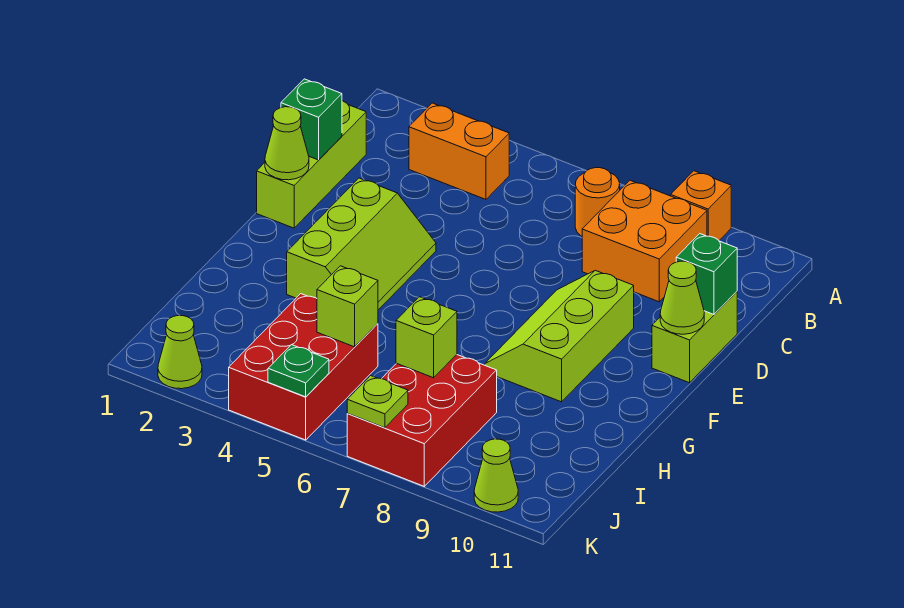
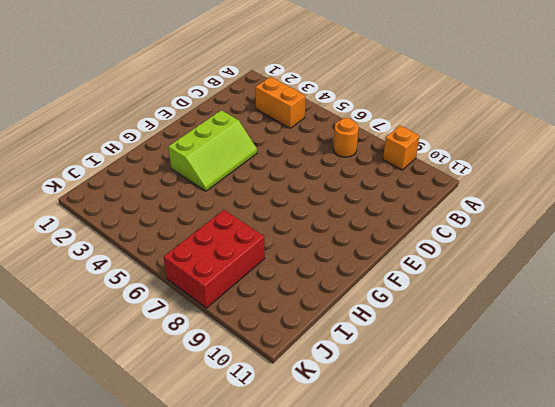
none -> orange 2x2 brick [582,180,707,302]
none -> lime 1x3 brick [257,101,366,228]
none -> lime 1x2 brick [652,292,737,383]

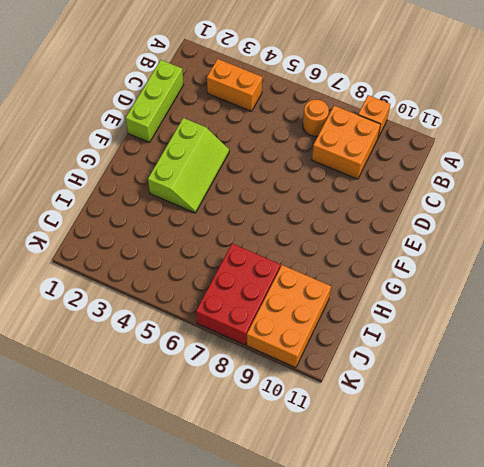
orange 2x3 brick [247,265,331,368] -> lime 1x1 cone [474,439,518,512]
none -> lime 1x2 brick [652,292,737,383]
none -> lime 2x3 slope [484,270,634,402]
none -> red 2x3 brick [229,294,378,440]

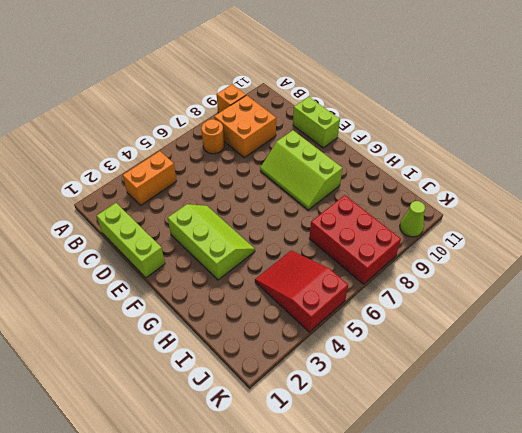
red 2x3 slope [255,251,348,332] -> red 2x3 brick [229,294,378,440]
none -> lime 1x1 cone [158,316,202,389]
none -> green 1x1 brick [281,79,342,160]
none -> green 1x1 brick [676,234,737,314]

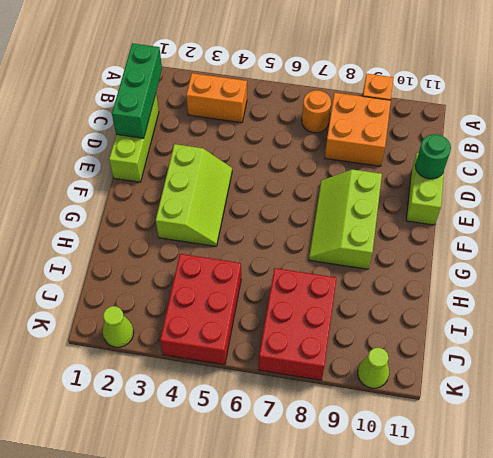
green 1x3 brick [112,43,162,138] -> green 1x1 brick [281,79,342,160]
green 1x1 round brick [415,134,451,179] -> green 1x1 brick [676,234,737,314]
none -> lime 1x1 cone [265,107,309,180]
none -> lime 1x1 cone [660,261,704,334]
none -> lime 1x1 brick [317,266,378,347]

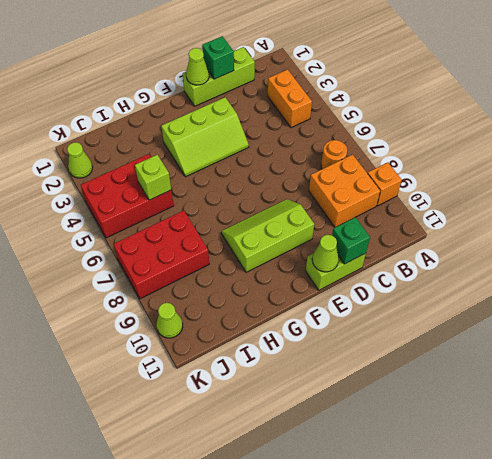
none -> lime 1x1 brick [396,297,457,378]
none -> green 1x1 plate [268,345,329,397]
none -> lime 1x1 plate [347,376,408,428]

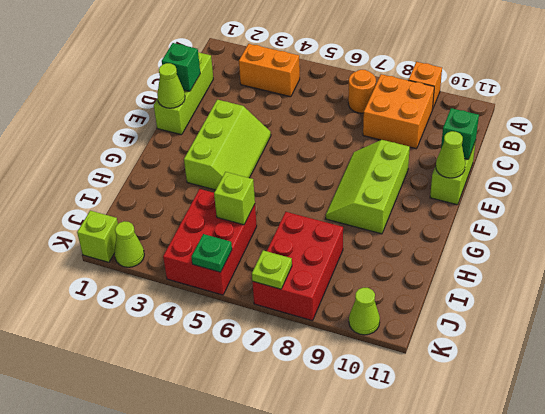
lime 1x1 brick [77,211,118,262] -> lime 1x1 brick moved to [396,297,457,378]

